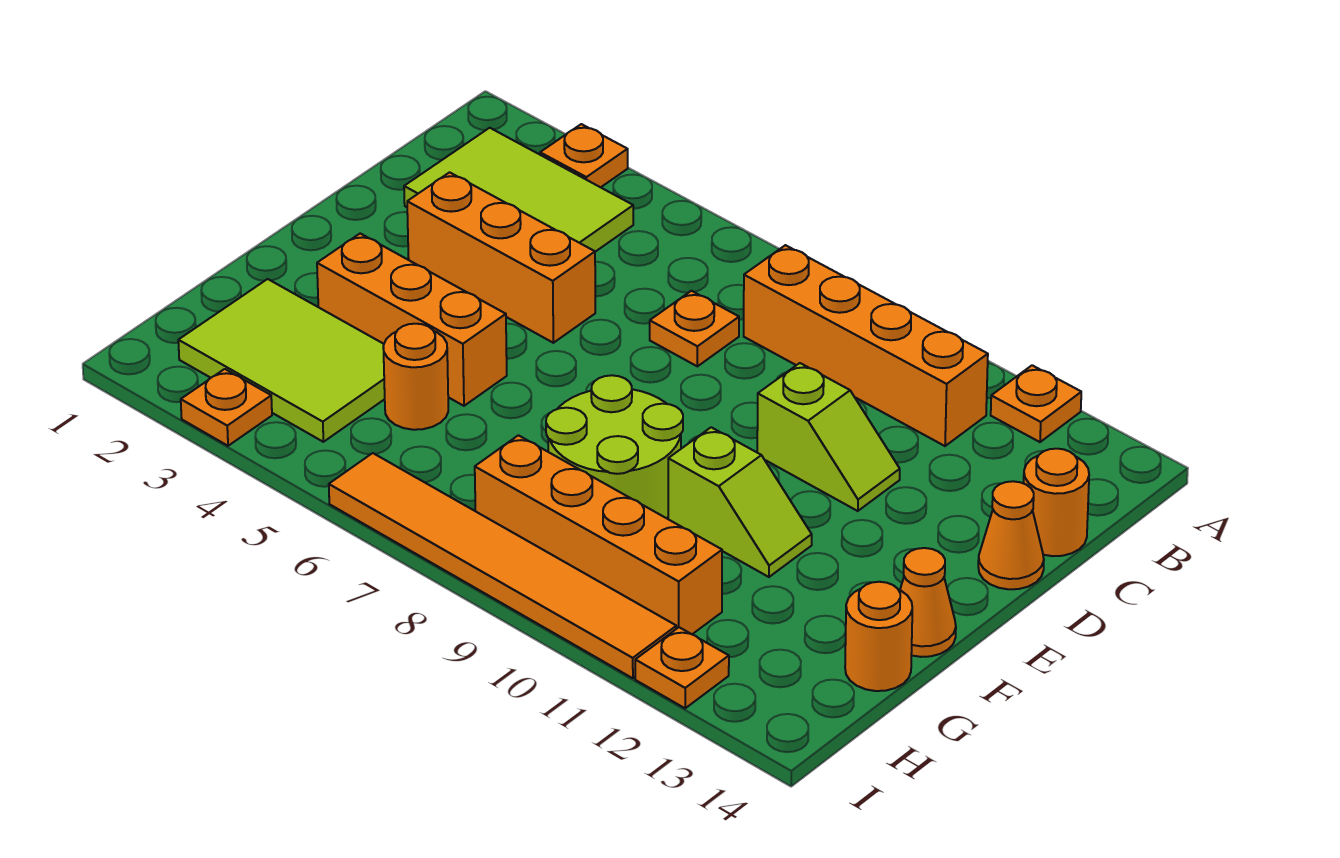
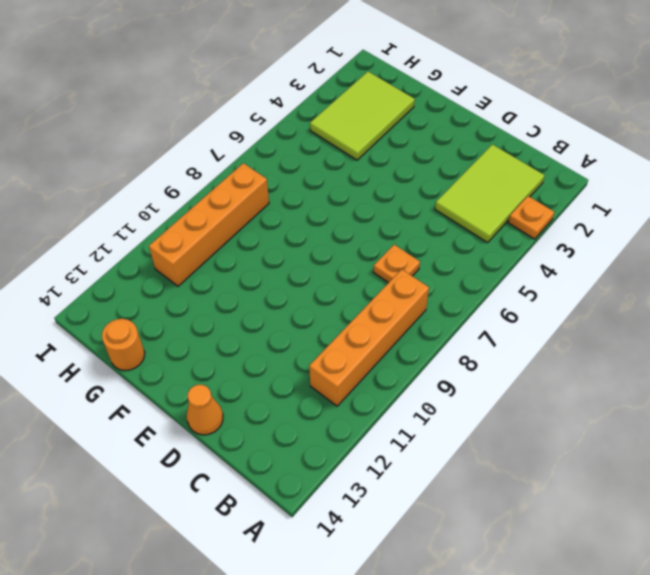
none -> orange 1x1 plate [991,365,1081,442]
none -> orange 1x1 round brick [1024,449,1089,556]
none -> orange 1x3 brick [407,172,595,343]

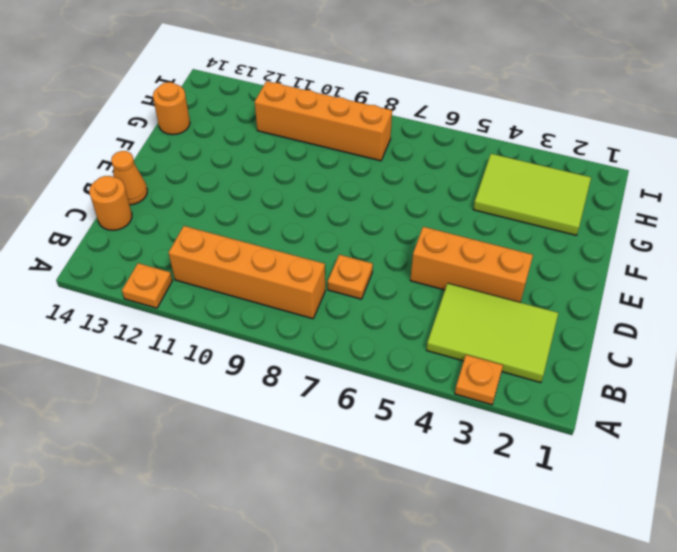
none -> lime 1x2 slope [757,363,900,511]
none -> orange 1x3 brick [317,234,507,406]
none -> lime 2x2 round brick [546,375,683,518]

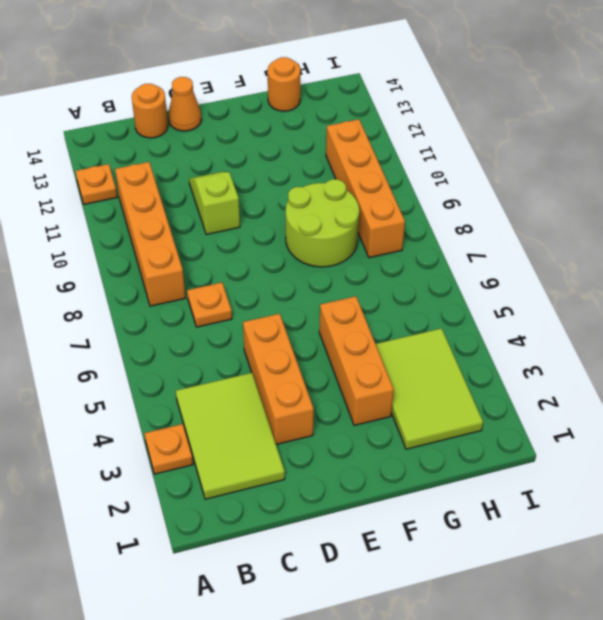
none -> lime 1x2 slope [668,427,812,577]
none -> orange 1x1 cone [900,548,956,657]
none -> orange 1x1 round brick [383,324,448,430]

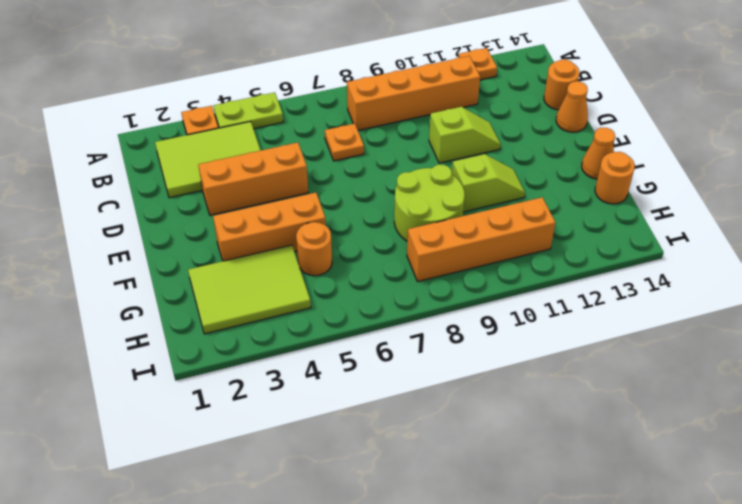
lime 1x2 plate [214,92,283,129] -> none
none -> orange 1x1 plate [181,369,272,446]
none -> orange 1x6 tile [329,453,676,678]
none -> orange 1x1 plate [635,627,729,708]

